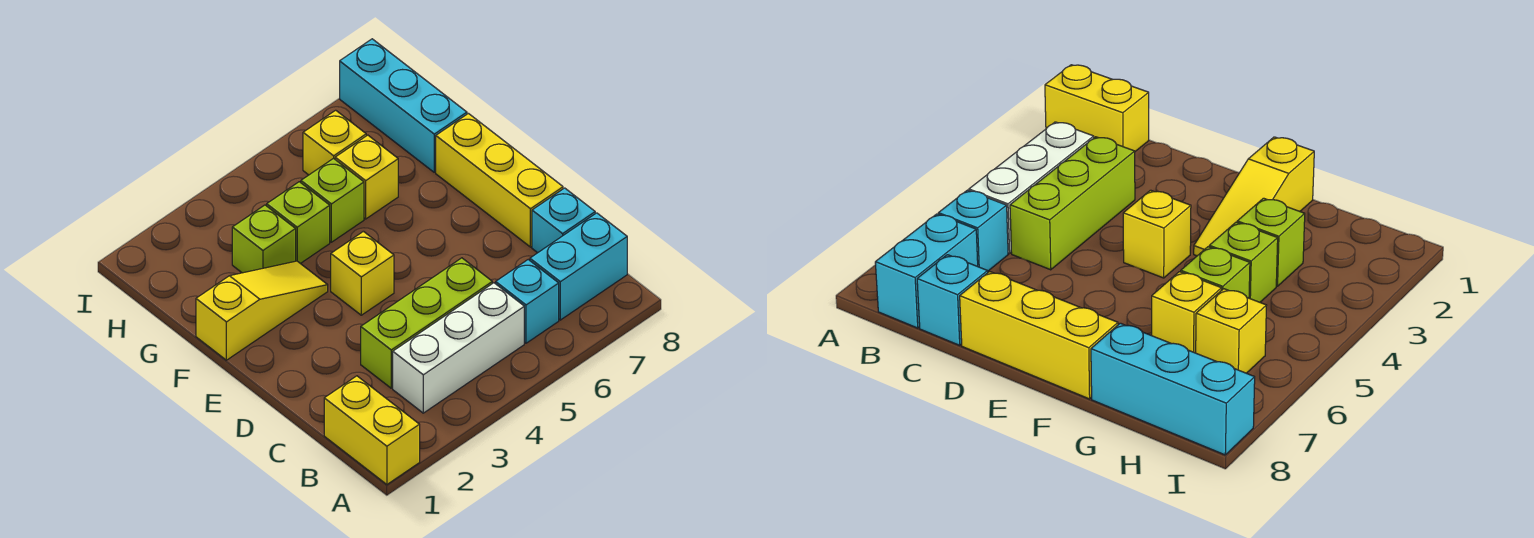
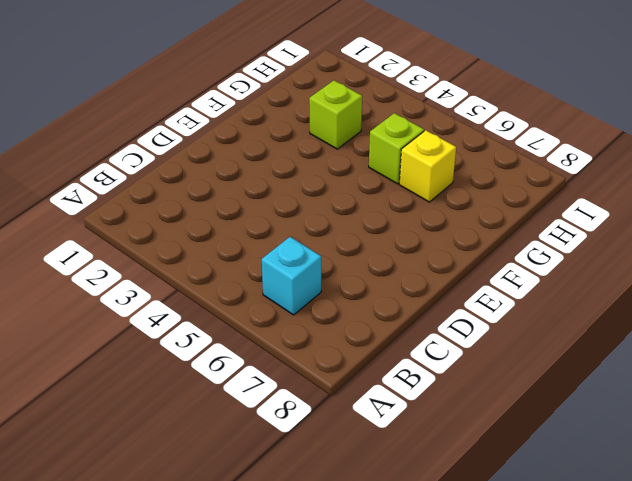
none -> yellow 1x2 brick [324,376,420,484]
none -> white 1x3 brick [393,283,524,413]
none -> cyan 1x2 brick [530,213,627,320]

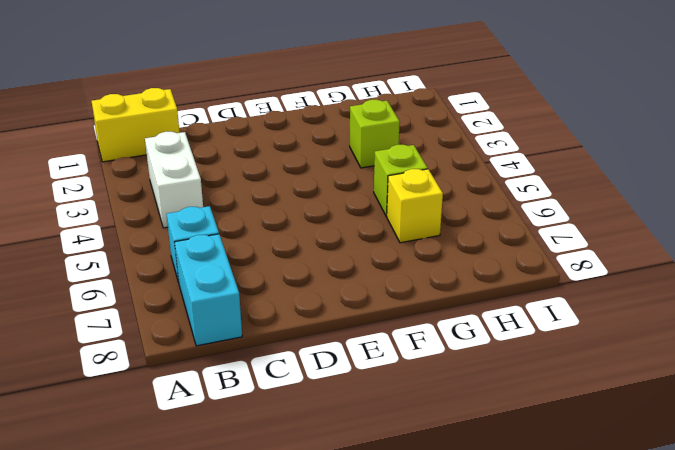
white 1x2 brick [145,132,203,228] -> white 1x3 brick [393,283,524,413]
none -> lime 1x3 brick [361,258,492,388]
none -> cyan 1x1 brick [532,188,595,253]
none -> yellow 1x3 brick [436,113,563,247]

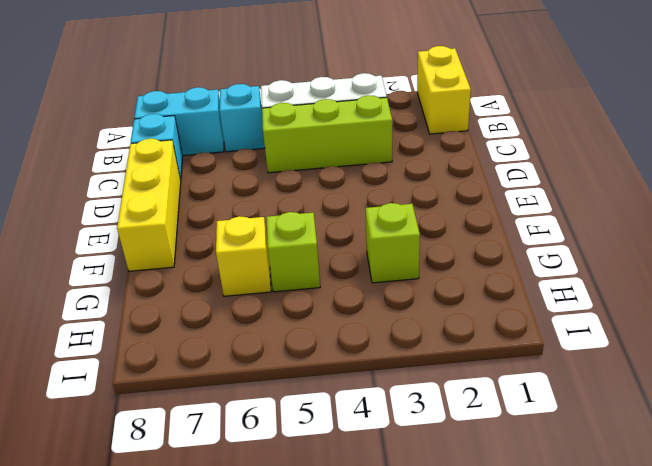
none -> yellow 1x1 brick [331,231,394,315]
none -> yellow 1x3 slope [196,261,328,360]
none -> lime 1x1 brick [267,182,330,264]

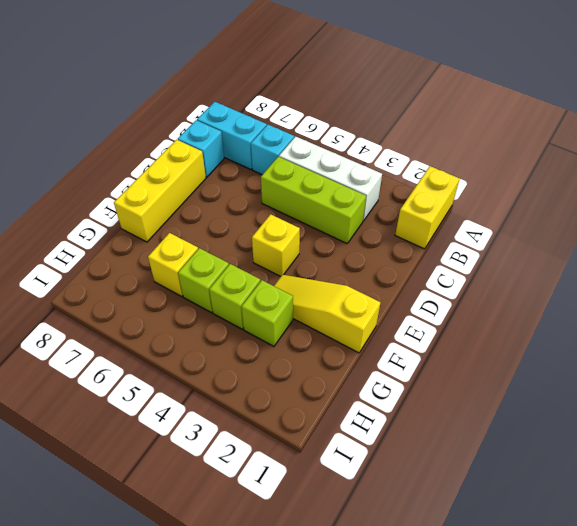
none -> cyan 1x3 brick [340,39,467,172]
none -> yellow 1x1 brick [303,110,366,175]

